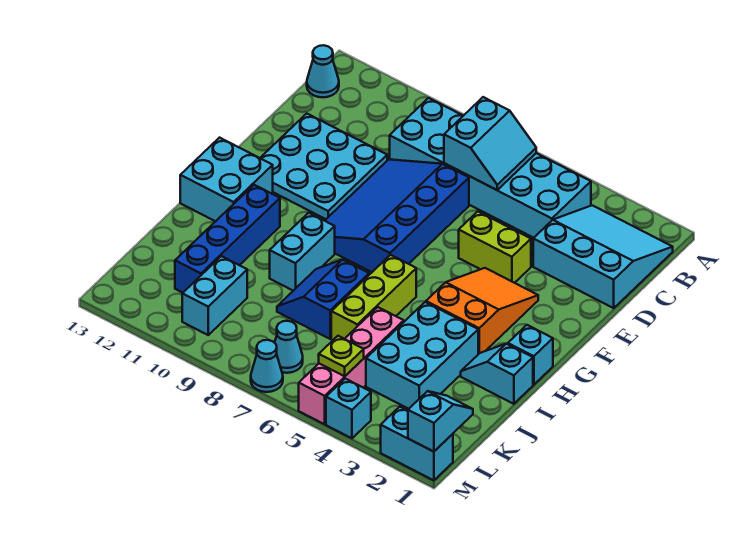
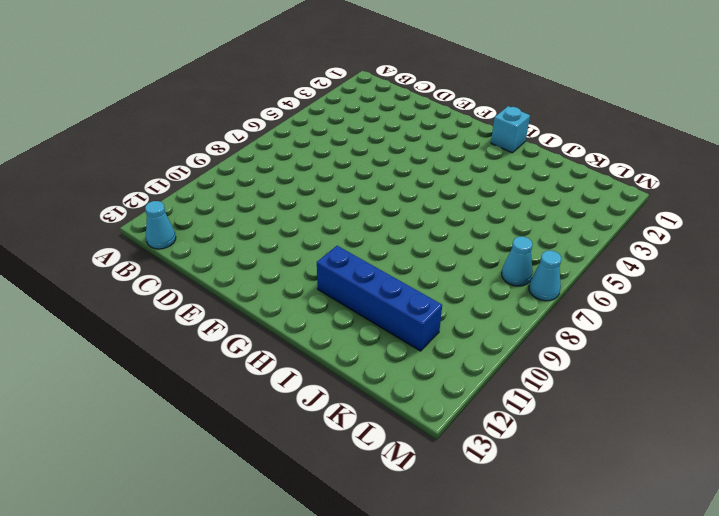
none -> cyan 3x3 slope [533,205,673,308]
none -> cyan 2x6 brick [390,98,591,238]
none -> blue 3x4 slope [325,159,469,272]

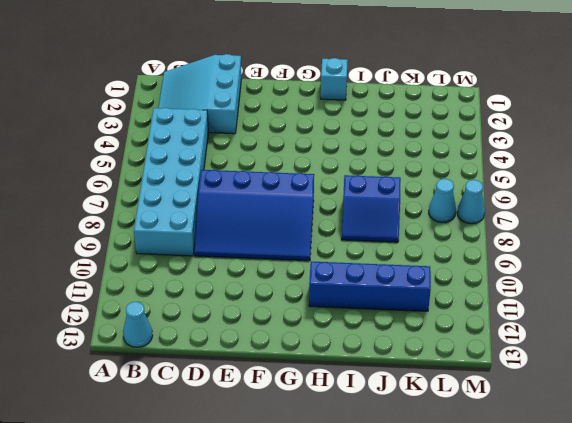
none -> cyan 3x3 plate [260,114,387,219]
none -> lime 1x2 brick [459,211,531,283]
none -> orange 2x3 slope [426,268,538,354]

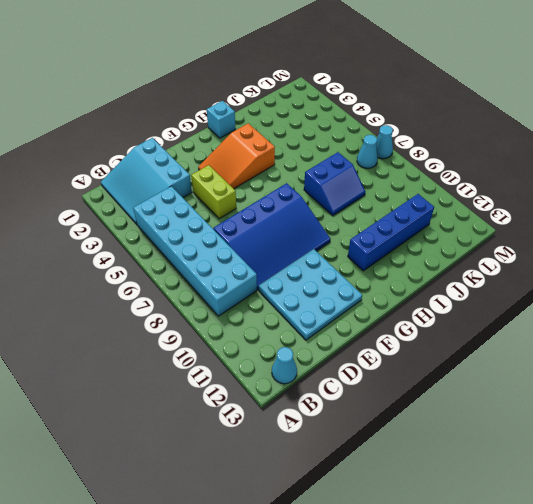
none -> cyan 2x2 brick [180,138,273,221]
none -> lime 1x3 brick [331,255,416,340]
none -> cyan 1x2 brick [270,213,335,291]

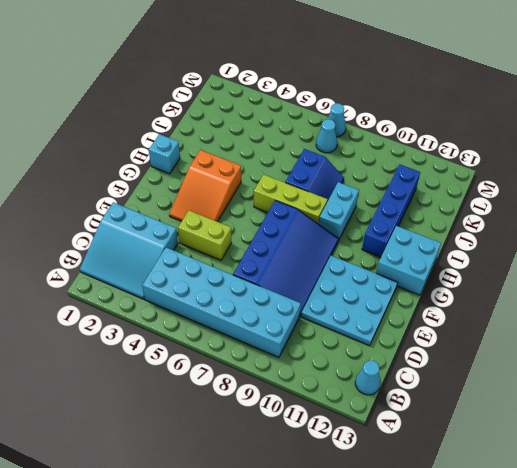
lime 1x3 brick [254,174,328,224] -> lime 1x3 brick turned to [331,255,416,340]
none -> cyan 1x2 slope [461,344,533,404]
none -> cyan 2x3 brick [366,302,478,409]
none -> pink 1x4 brick [299,307,404,424]

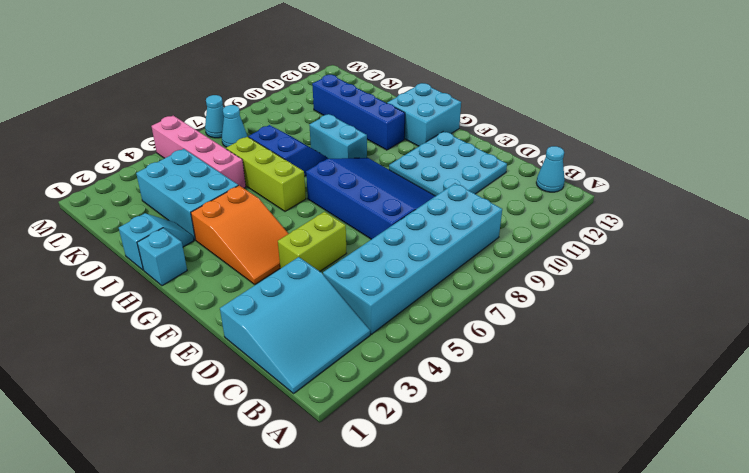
none -> cyan 1x2 brick [182,256,247,335]
none -> cyan 1x2 brick [381,407,453,480]
none -> cyan 1x1 brick [326,379,371,438]

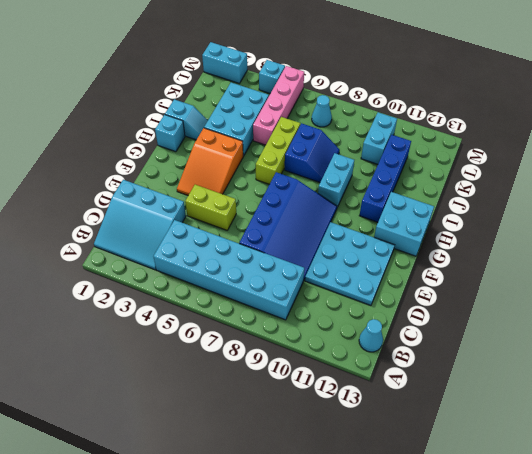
none -> cyan 1x1 cone [251,340,283,392]
none -> cyan 2x2 slope [444,97,536,190]
none -> cyan 1x2 slope [408,391,473,452]

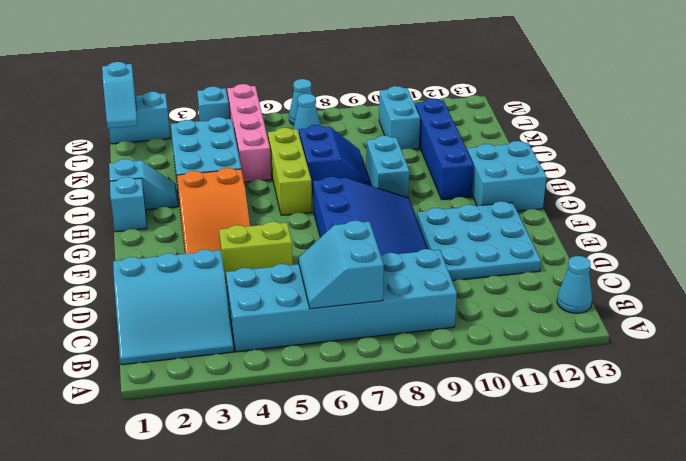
none -> lime 1x1 plate [319,336,364,376]

